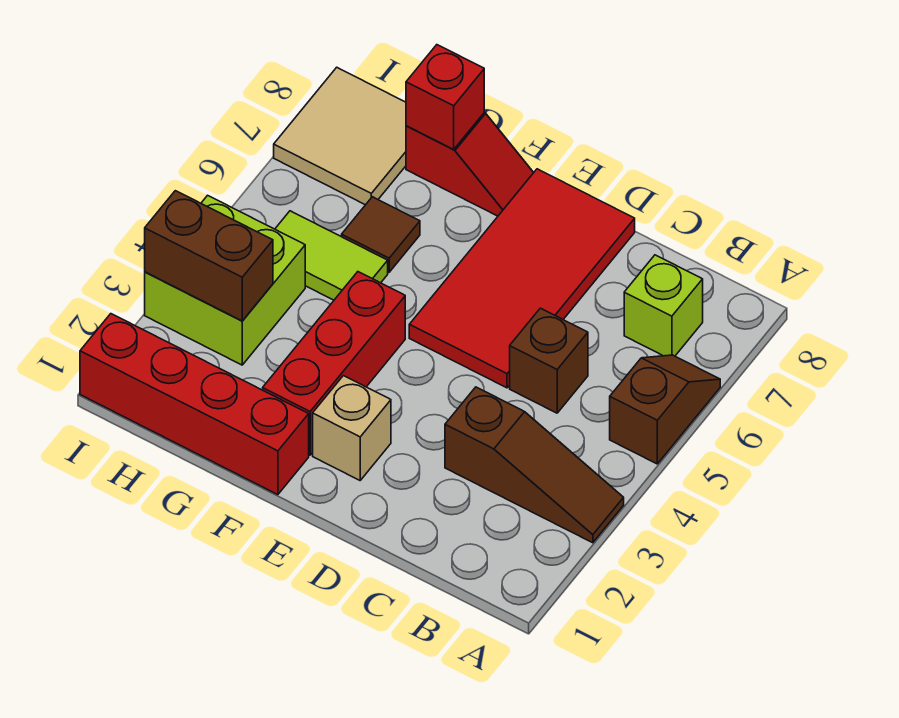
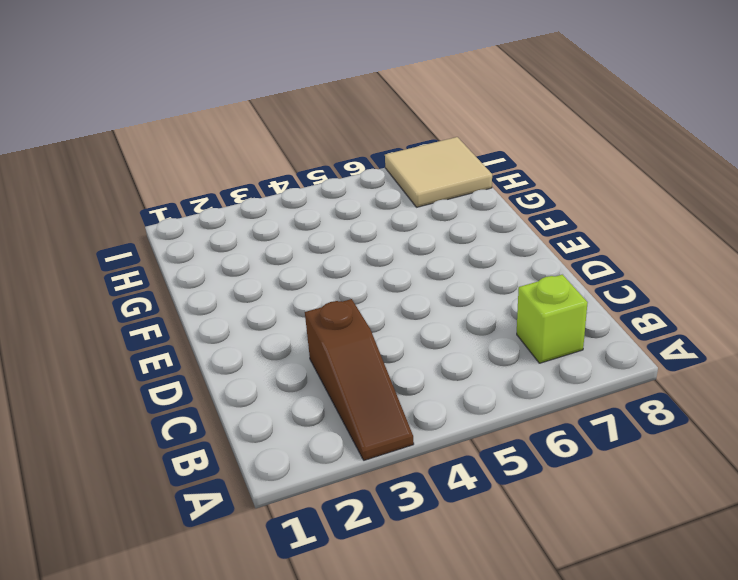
none -> brown 1x2 slope [610,355,720,464]
none -> brown 1x1 brick [510,308,588,413]
none -> red 2x4 tile [409,169,635,388]

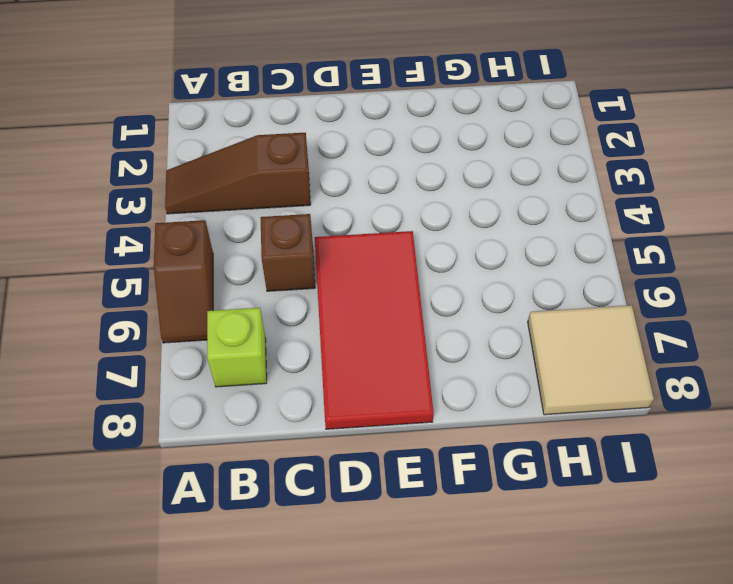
none -> tan 1x1 brick [313,376,391,480]
none -> red 1x4 brick [80,314,309,495]
none -> red 1x3 brick [263,272,405,455]

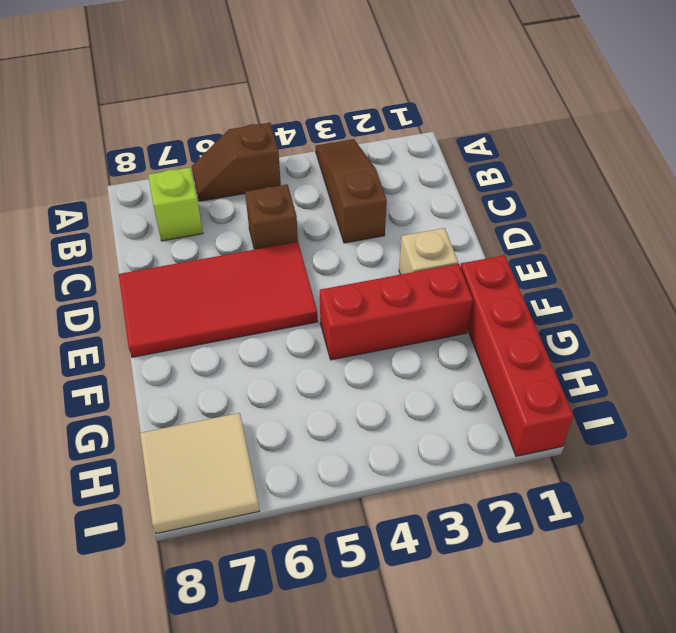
none -> red 1x2 slope [406,113,534,216]
none -> lime 1x2 tile [275,211,388,300]
none -> brown 1x1 tile [342,197,420,272]

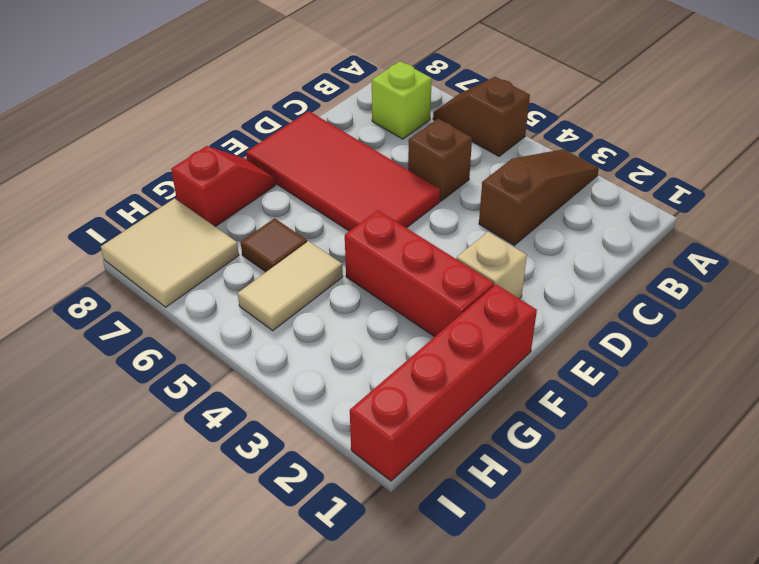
tan 1x2 tile [238,241,343,331] -> lime 1x2 tile [275,211,388,300]
none -> lime 2x2 brick [145,195,305,365]
none -> red 1x1 brick [406,45,484,149]
none -> brown 1x2 brick [145,191,273,321]

